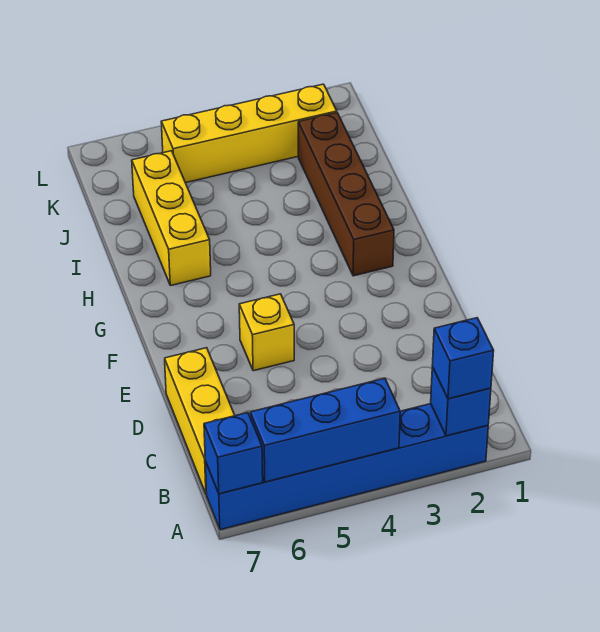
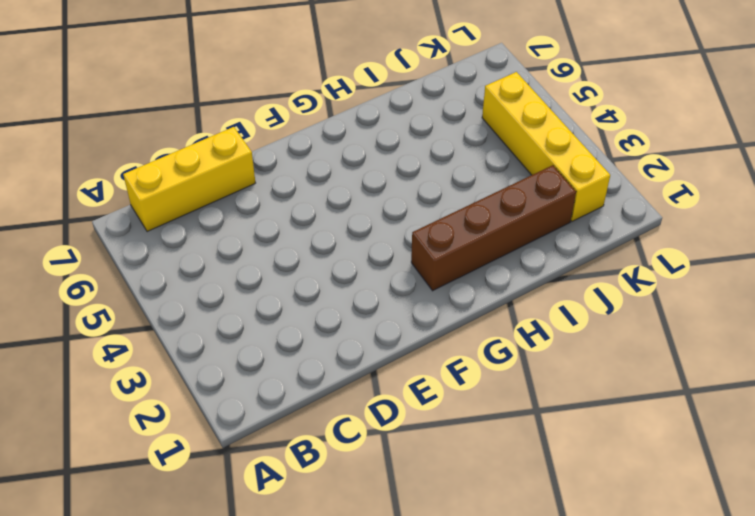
none -> blue 1x6 brick [205,404,488,530]
none -> yellow 1x1 brick [239,294,294,371]

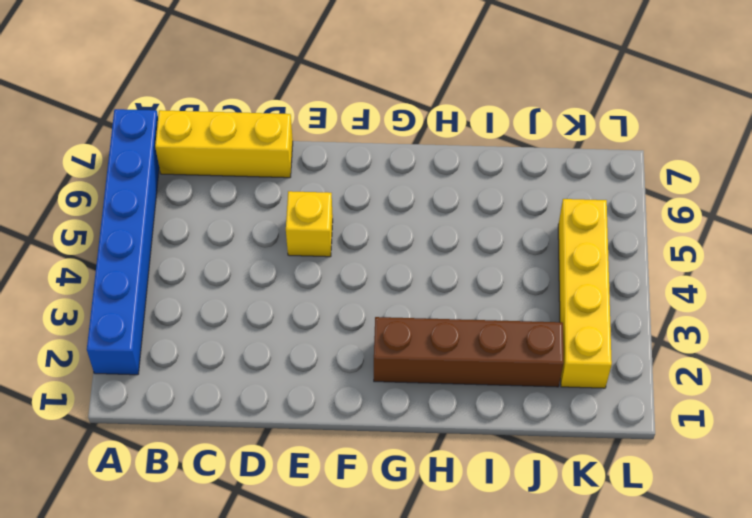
none -> yellow 1x3 brick [132,151,211,286]
none -> blue 1x1 brick [431,367,491,436]

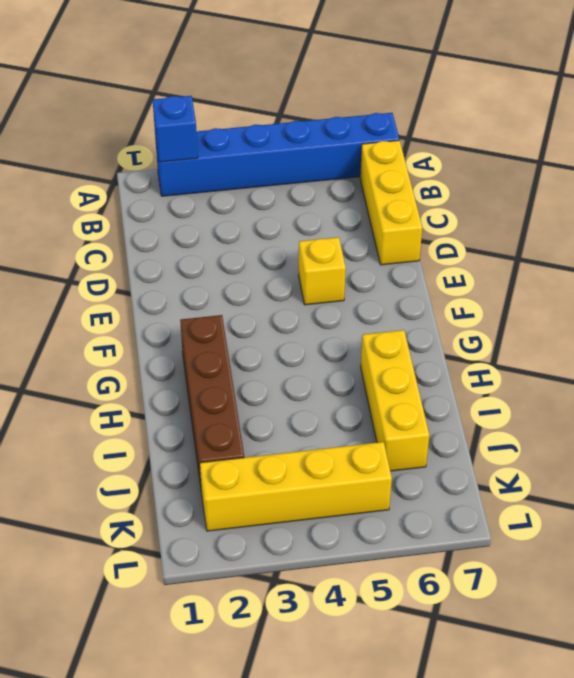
none -> blue 1x3 brick [250,378,400,482]
none -> blue 1x1 brick [204,413,263,494]

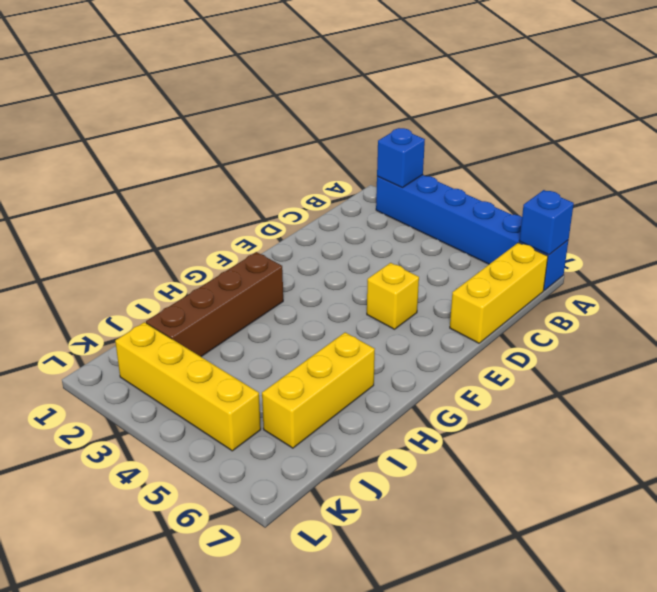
none -> blue 1x3 brick [250,378,400,482]
none -> blue 1x1 brick [432,318,494,399]

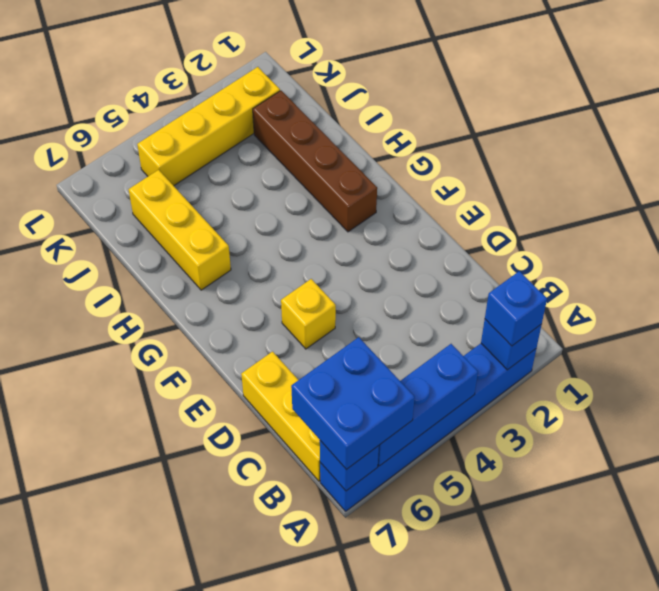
blue 2x2 brick [291,337,415,470] -> none

